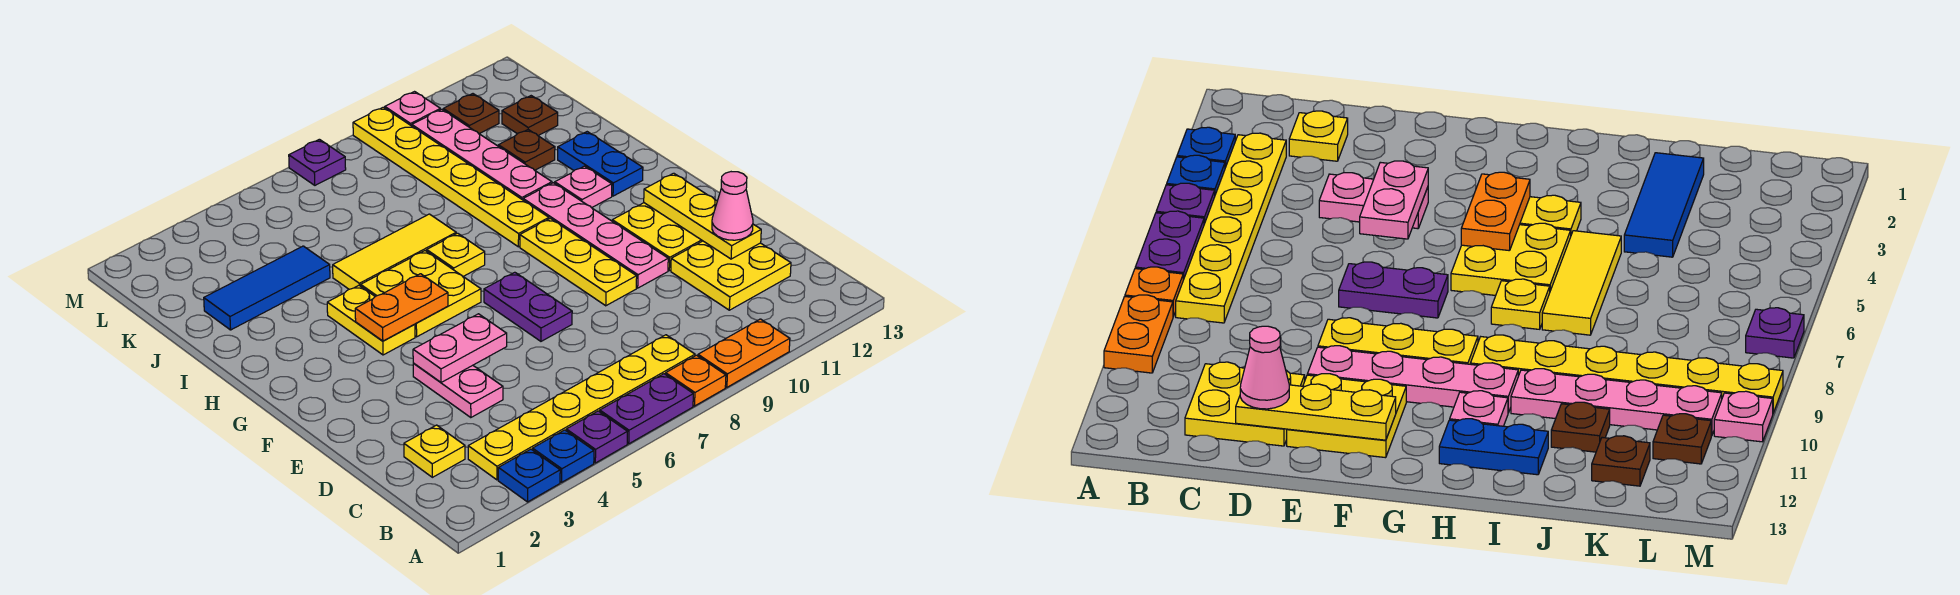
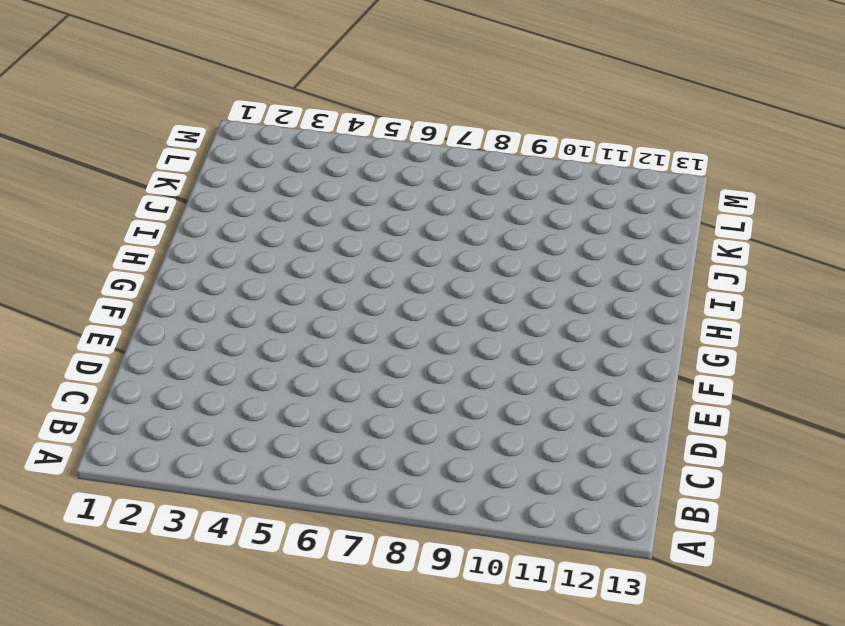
none -> blue 1x1 plate [498,449,560,502]
none -> blue 1x1 plate [533,430,594,482]
none -> purple 1x1 plate [566,411,627,463]
none -> purple 1x2 plate [600,374,693,444]

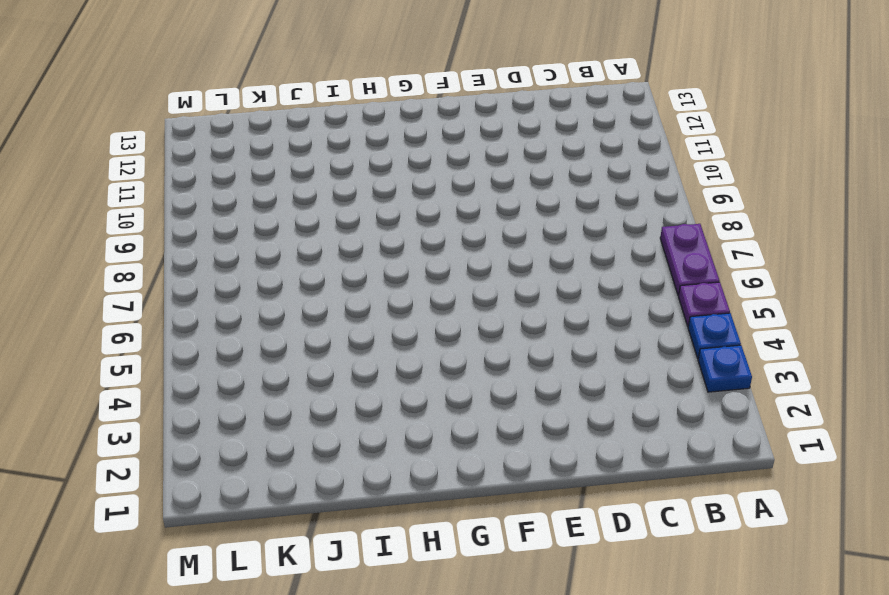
none -> orange 1x1 plate [666,355,726,406]
none -> orange 1x2 plate [698,319,790,387]
none -> yellow 1x6 plate [468,335,695,480]
none -> yellow 1x1 plate [404,425,465,477]

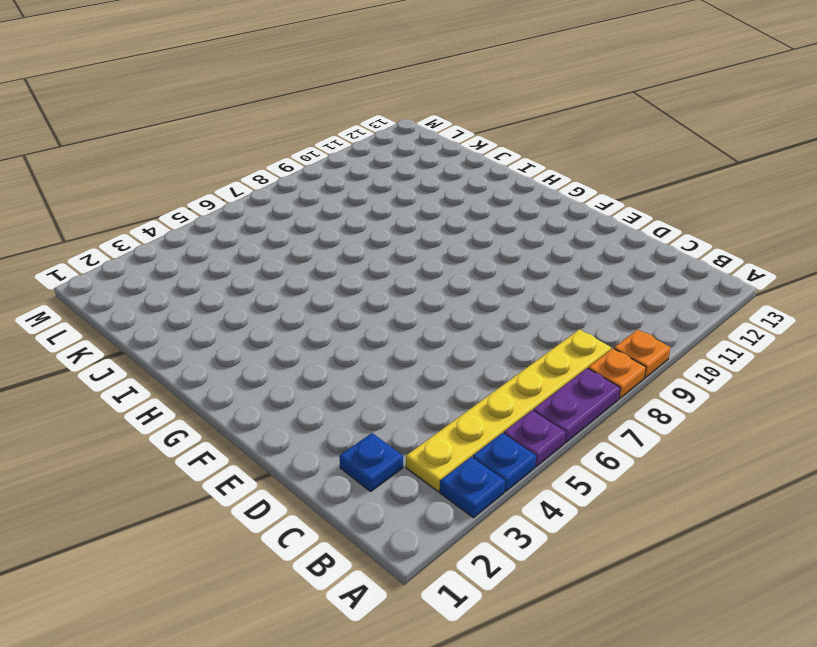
orange 1x1 plate [614,329,671,378] -> orange 1x2 plate [698,319,790,387]
blue 1x1 plate [339,433,403,491] -> yellow 1x1 plate [404,425,465,477]
none -> yellow 2x2 plate [671,241,791,310]
none -> pink 1x2 plate [413,363,503,418]
none -> purple 1x2 plate [484,272,572,341]
none -> yellow 1x3 plate [520,218,637,306]

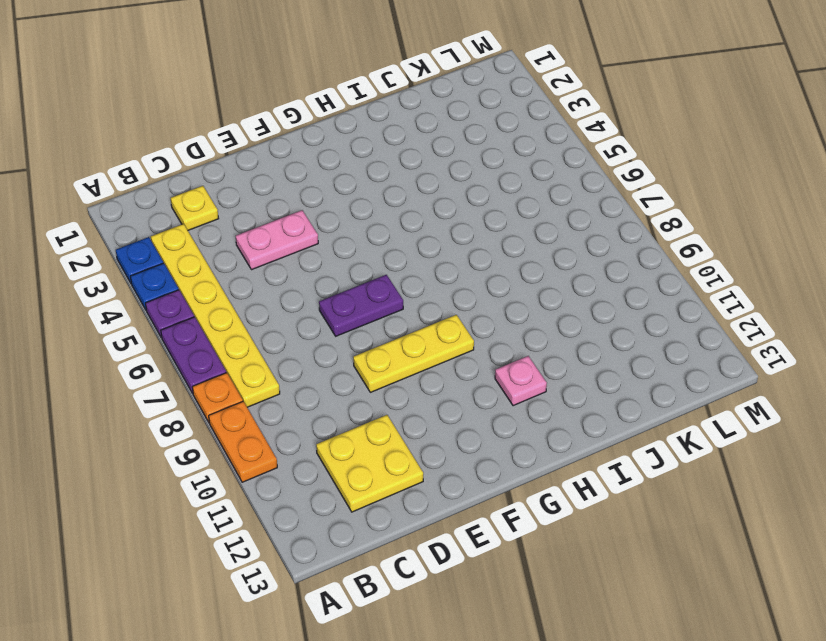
none -> pink 1x4 plate [523,183,668,288]
none -> yellow 2x2 plate [612,203,702,271]
none -> yellow 1x2 plate [327,286,415,355]
none -> yellow 2x2 plate [361,251,481,337]

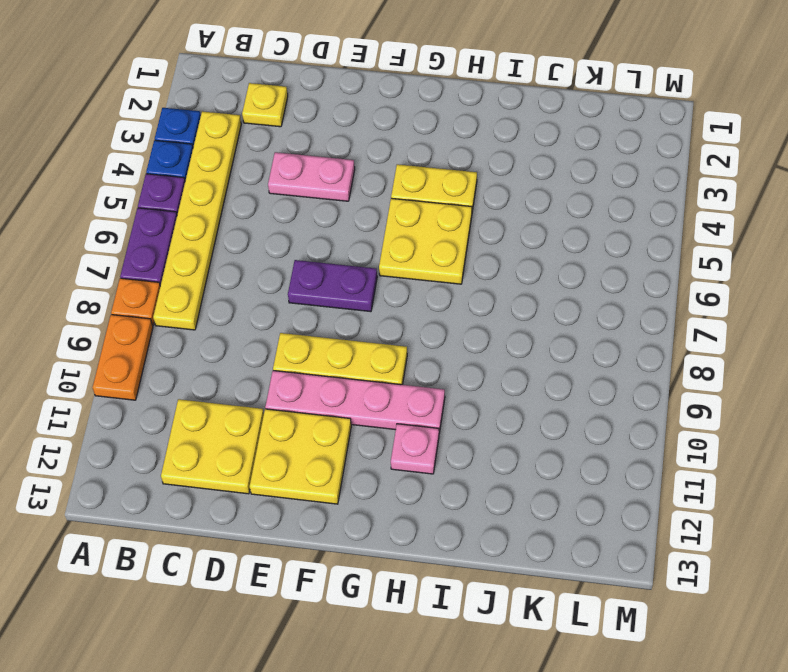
none -> yellow 1x1 plate [427,233,485,277]
none -> yellow 1x6 plate [353,107,549,247]
none -> blue 1x2 plate [558,132,643,196]
none -> yellow 1x3 tile [333,214,456,289]

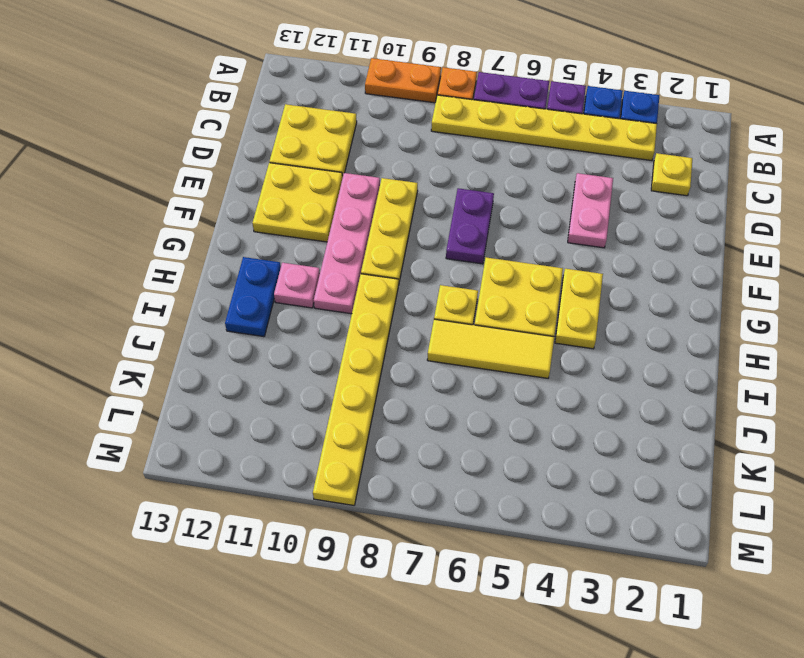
none -> pink 1x4 plate [412,109,552,200]
none -> blue 1x3 tile [204,246,330,330]
none -> brown 1x1 plate [498,130,555,170]
none -> brown 1x1 plate [502,96,558,136]

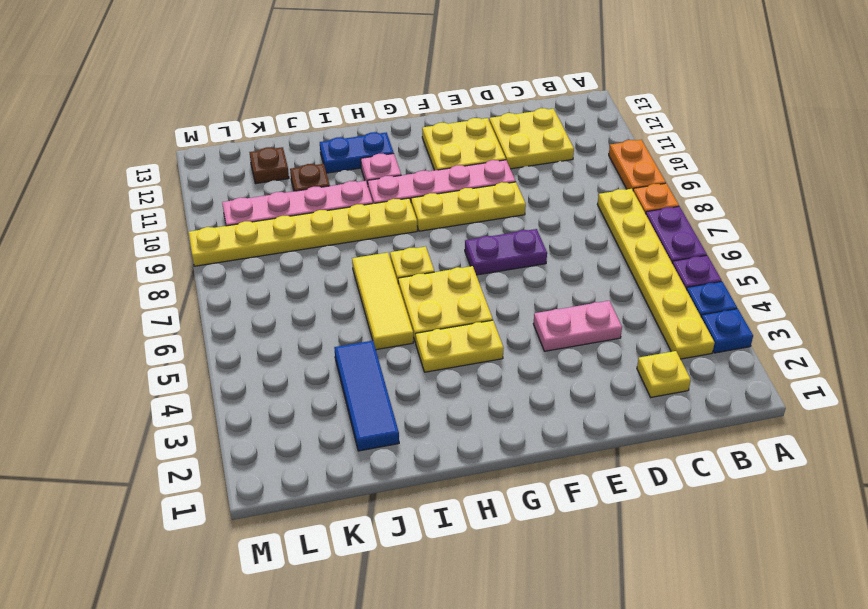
none -> brown 1x1 plate [443,94,499,134]
none -> purple 1x1 plate [289,139,346,185]
none -> pink 1x1 plate [385,92,440,126]
none -> yellow 1x3 plate [644,173,761,259]

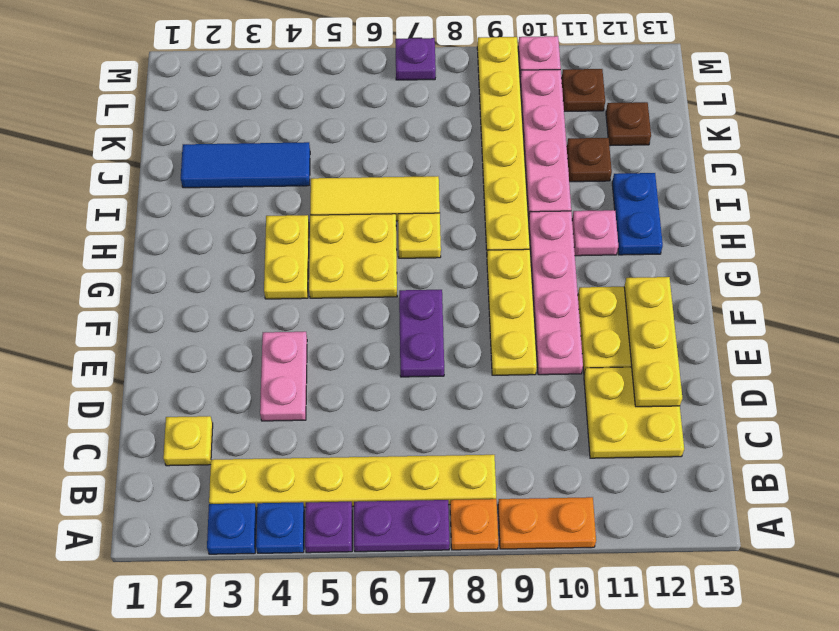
none -> pink 1x2 plate [413,314,507,383]
none -> orange 1x2 plate [355,274,448,341]
none -> pink 1x1 cone [712,172,753,240]

